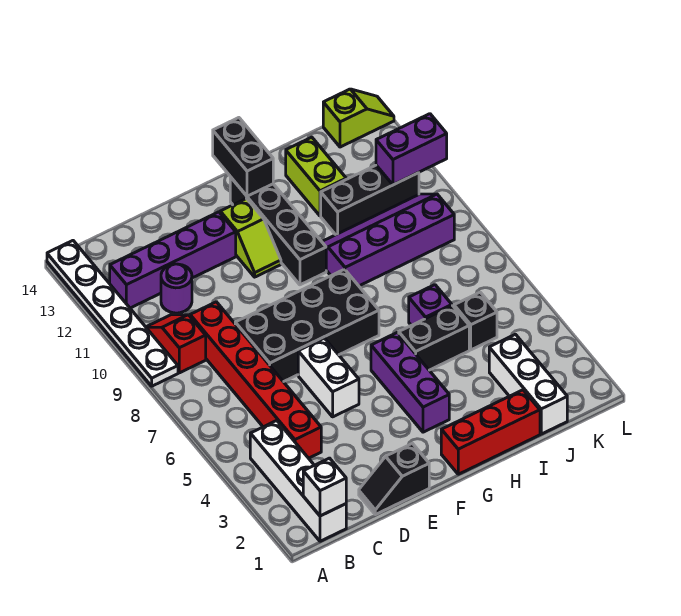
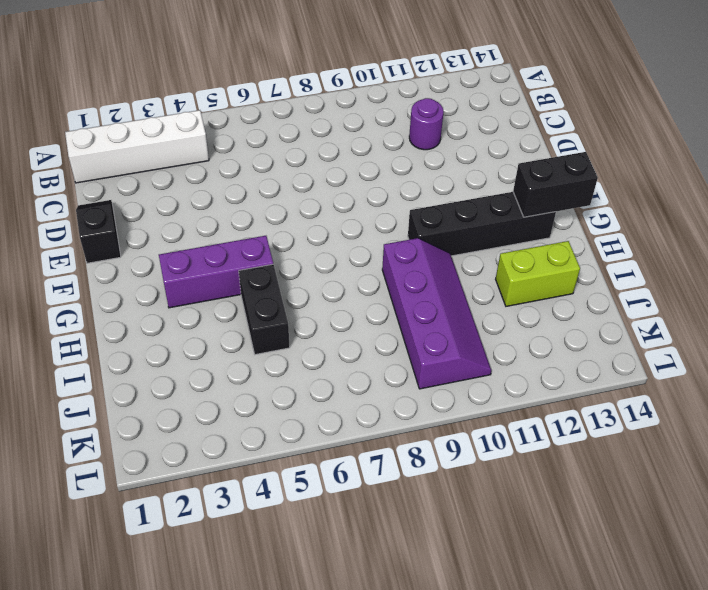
none -> white 1x6 plate [47,241,178,386]
none -> red 1x2 slope [146,315,206,373]
none -> purple 1x4 brick [110,212,236,308]

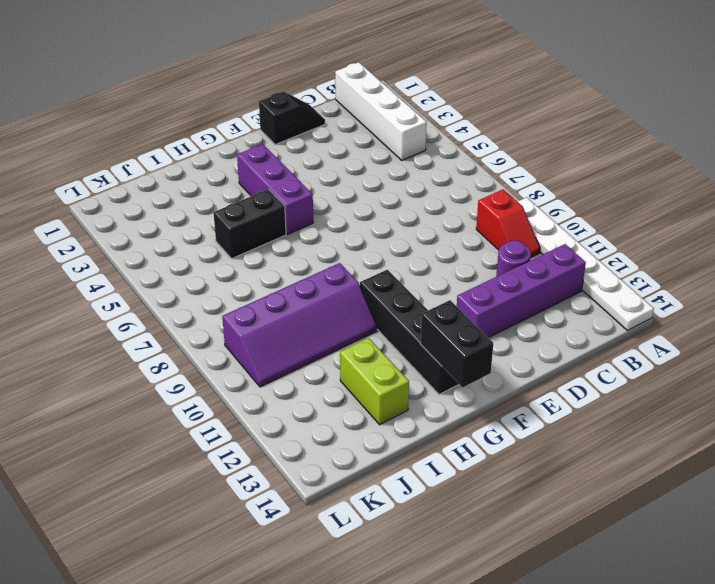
none -> red 1x6 brick [190,302,321,458]
none -> black 2x4 brick [235,269,379,382]
none -> white 1x2 brick [298,338,359,417]

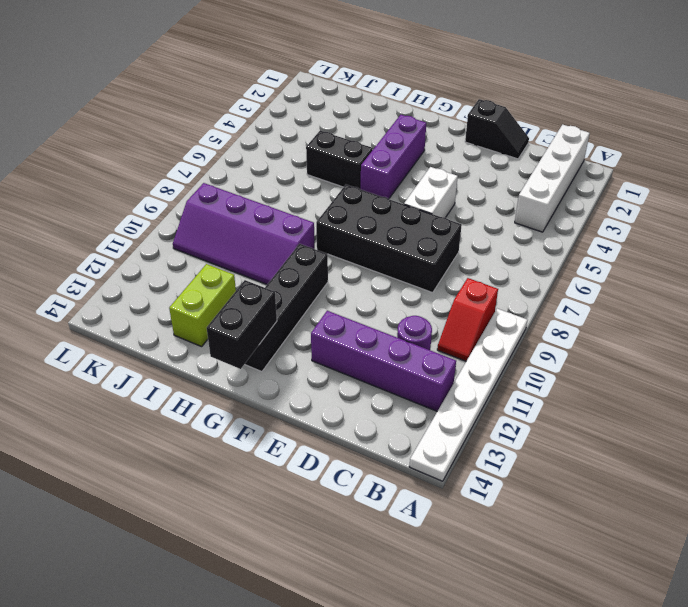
none -> red 1x6 brick [190,302,321,458]
none -> lime 1x2 slope [220,199,281,277]
none -> red 1x3 brick [441,390,540,474]

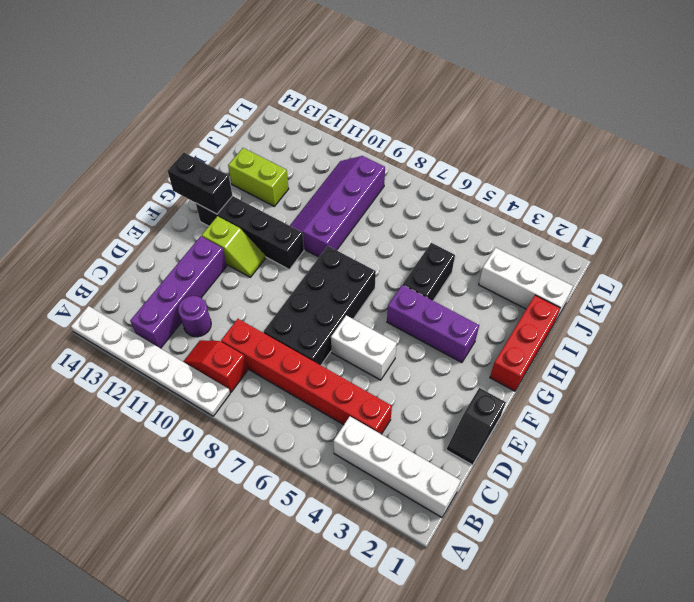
none -> purple 1x1 brick [409,285,452,325]
none -> black 1x3 brick [321,165,419,235]
none -> black 1x1 brick [454,292,497,350]

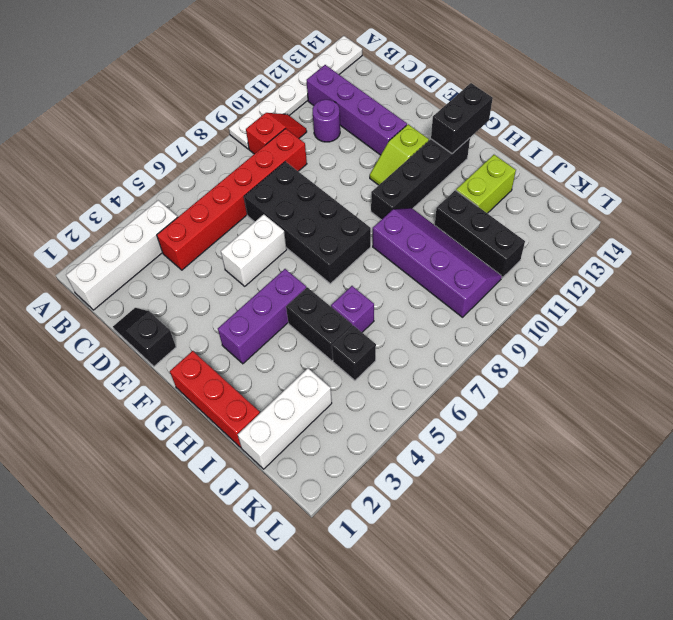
none -> lime 1x2 slope [323,89,394,147]
none -> white 1x1 brick [303,458,346,516]
none -> purple 1x2 brick [376,114,447,185]

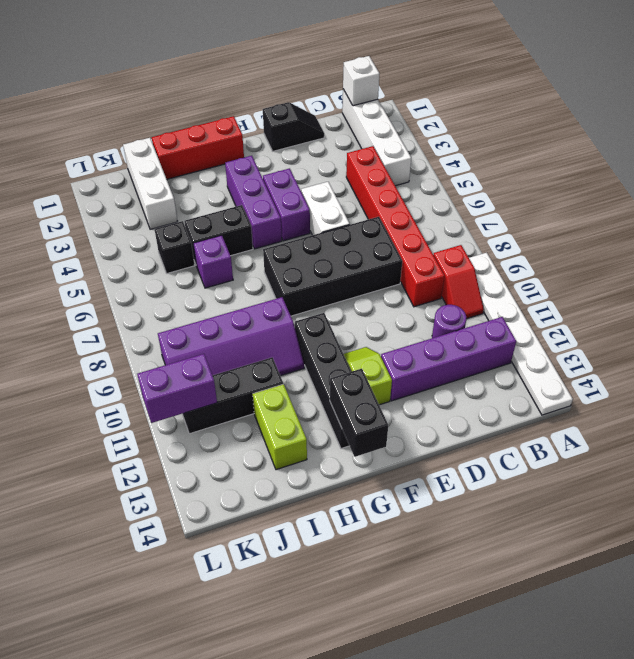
purple 1x2 brick [263,168,310,241] -> none
none -> lime 1x2 slope [323,89,394,147]

